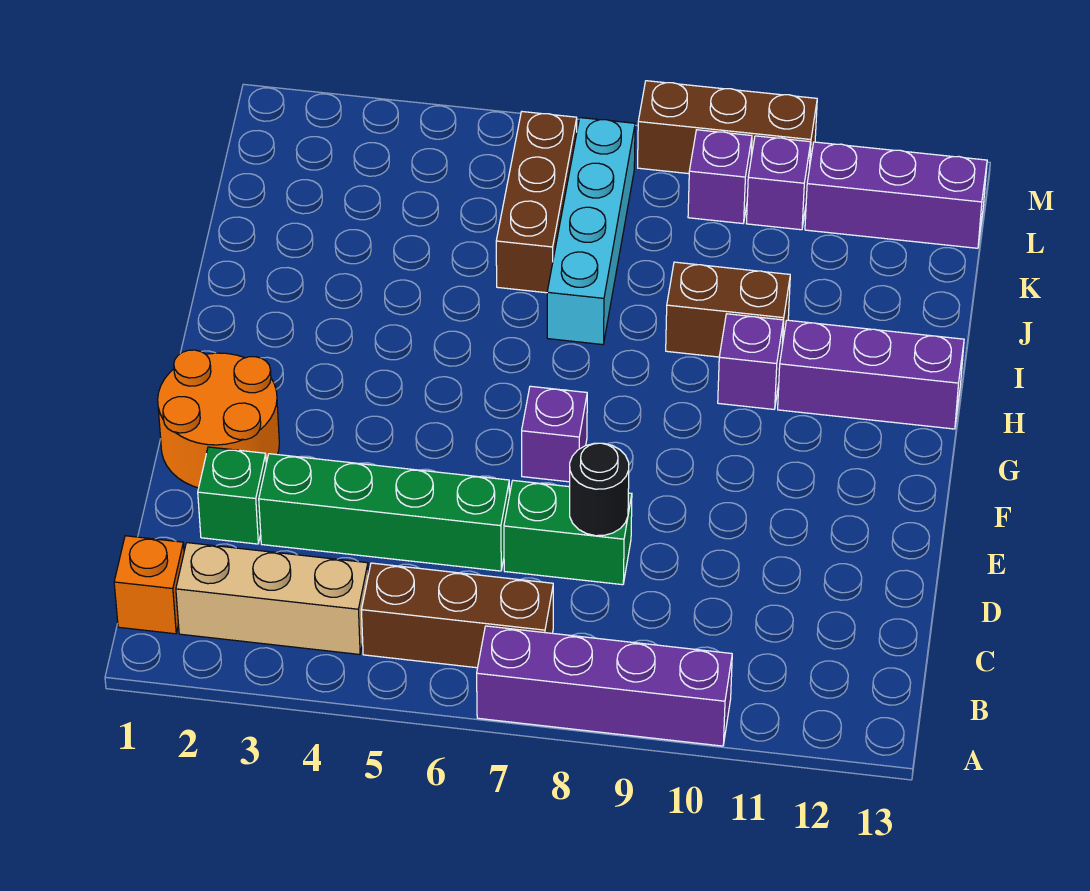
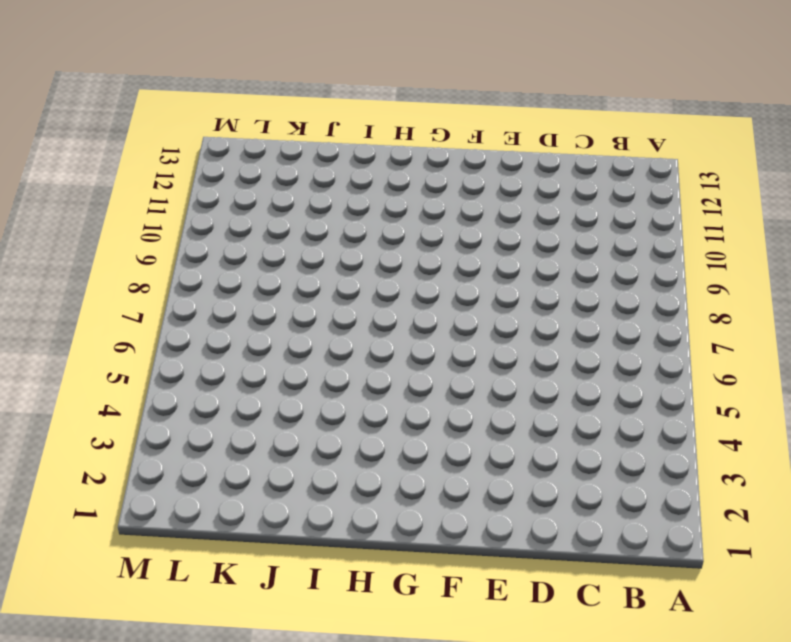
none -> purple 1x4 brick [477,626,732,746]
none -> orange 1x1 brick [114,536,184,634]
none -> tan 1x3 brick [176,543,368,654]

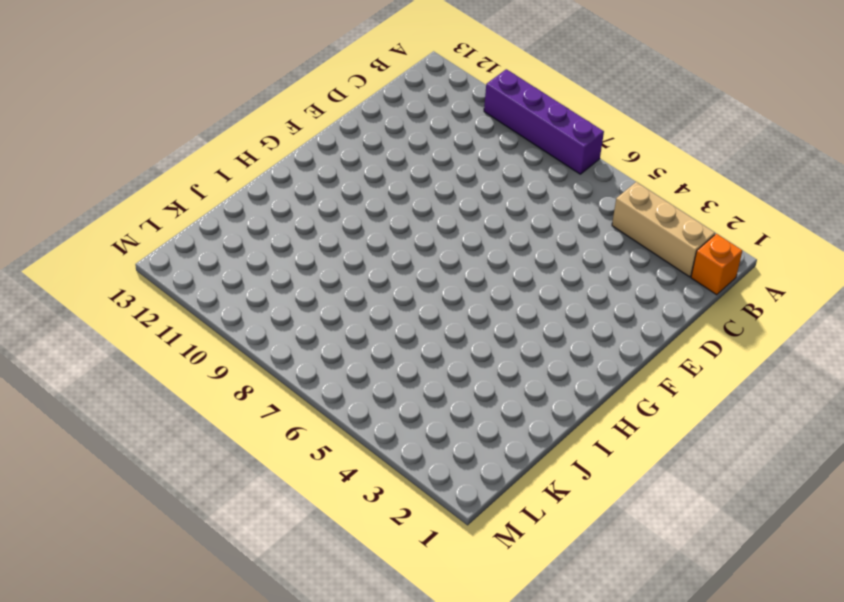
none -> brown 1x3 brick [362,563,553,668]
none -> green 1x1 brick [198,447,266,544]
none -> green 1x4 brick [259,454,510,571]

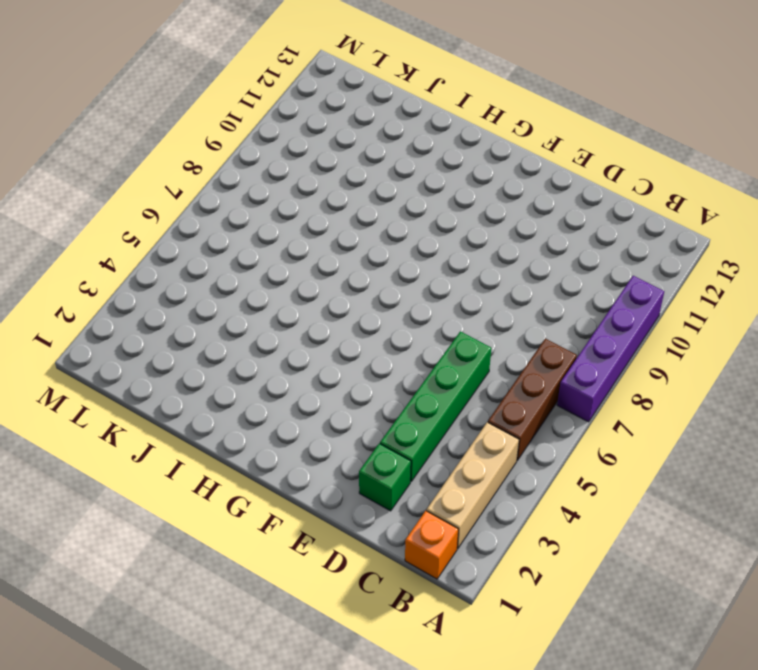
none -> green 1x2 brick [504,480,632,585]
none -> orange 2x2 round brick [158,350,279,488]
none -> purple 1x1 brick [522,386,587,482]

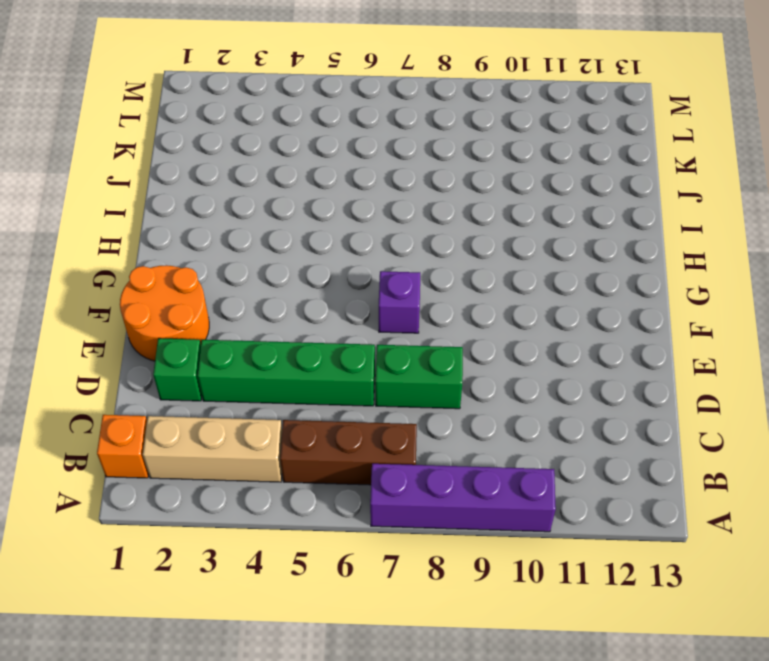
none -> purple 1x1 brick [718,314,783,409]
none -> purple 1x3 brick [778,320,964,429]
none -> cyan 1x4 brick [547,118,635,345]

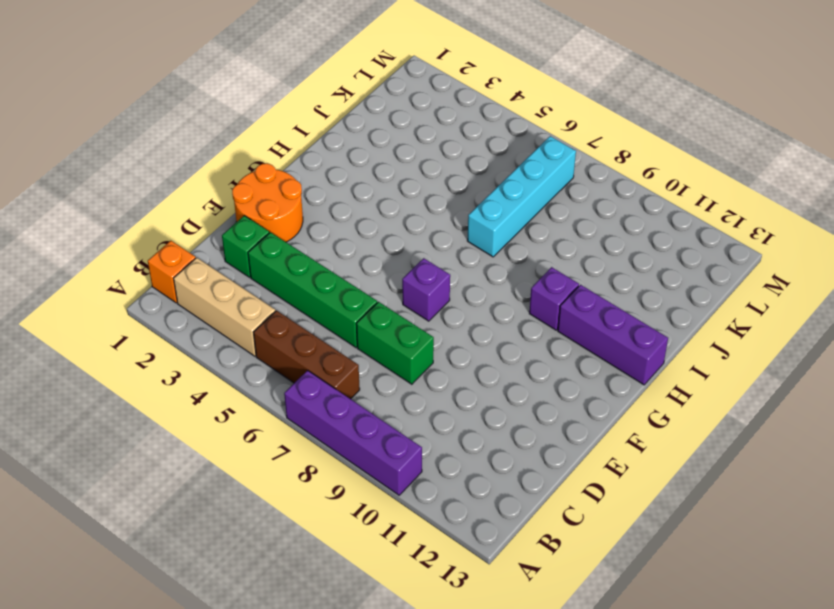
none -> brown 1x2 brick [666,262,790,357]
none -> brown 1x3 brick [496,112,577,293]
none -> purple 1x1 brick [688,130,752,224]

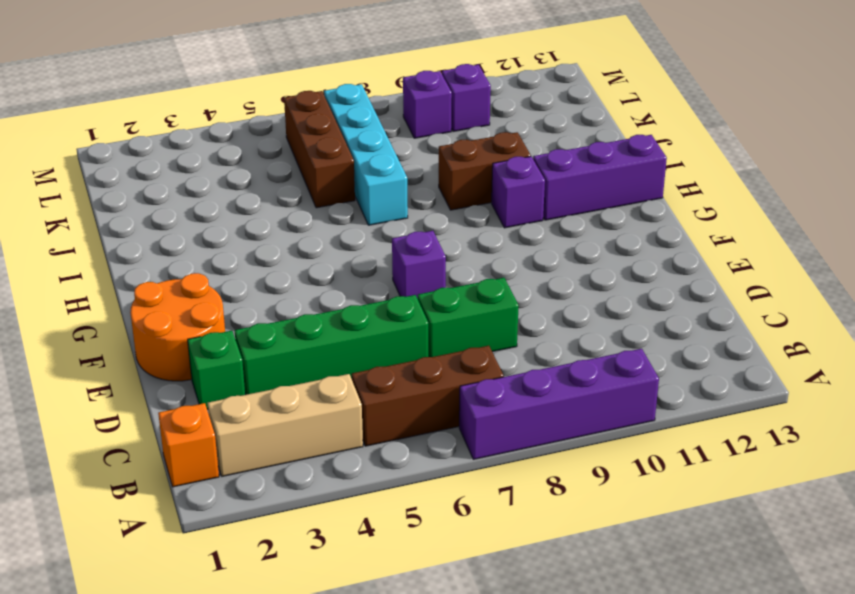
none -> purple 1x3 brick [805,142,987,248]
none -> brown 1x3 brick [638,81,817,174]
none -> black 1x1 round brick [570,443,629,536]

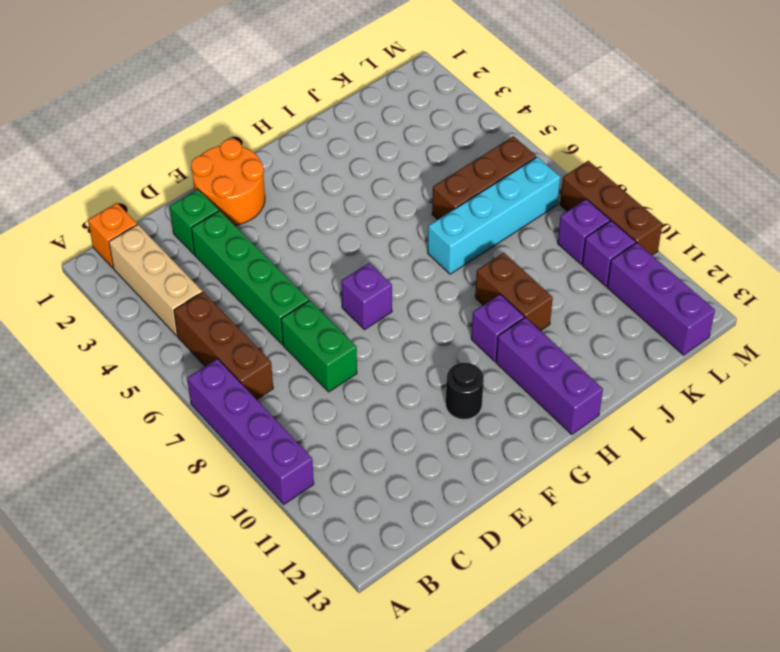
black 1x1 round brick [446,363,484,419] -> black 1x1 round brick moved to [570,443,629,536]

